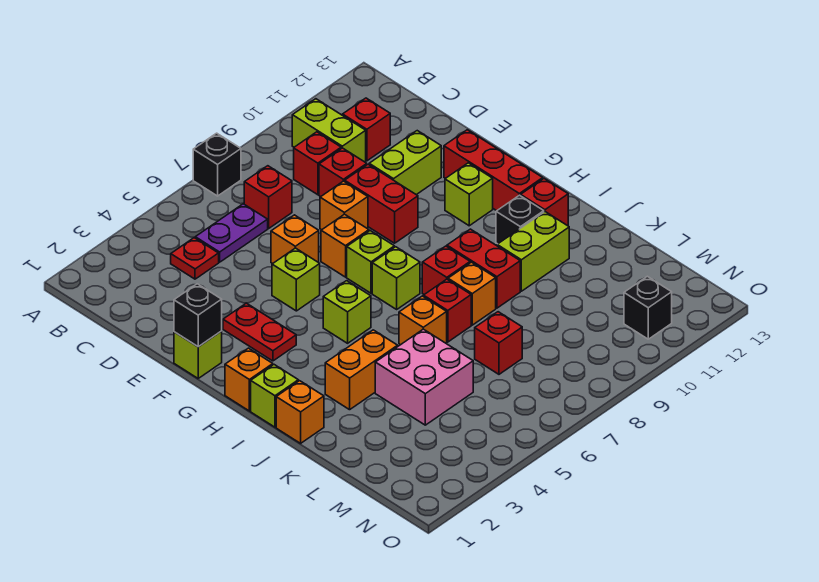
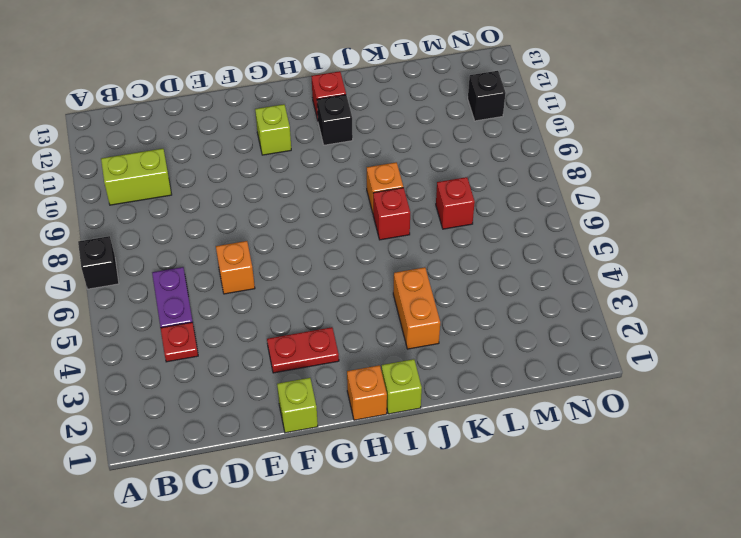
none -> red 1x1 brick [244,166,292,228]
none -> red 1x1 brick [294,132,341,195]
none -> red 1x1 brick [343,98,390,161]
none -> red 1x1 brick [319,148,367,197]

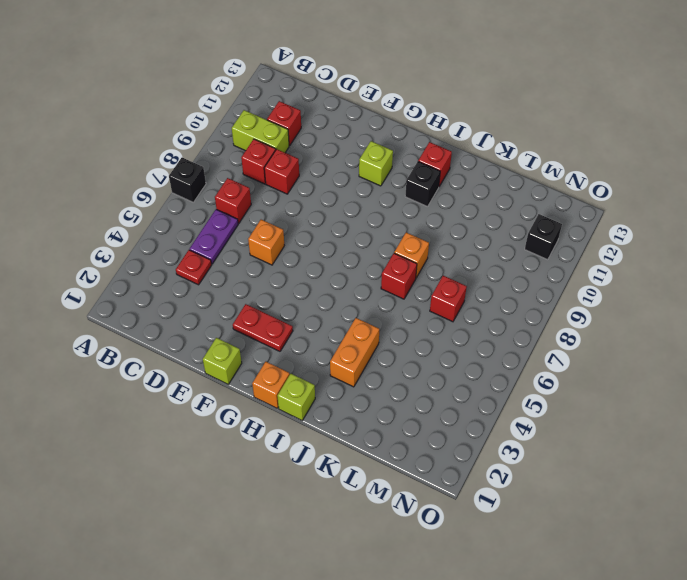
none -> orange 1x1 brick [320,181,368,230]
none -> red 1x2 brick [345,164,418,243]
none -> lime 1x2 brick [369,131,441,195]
none -> lime 1x1 brick [272,248,320,311]

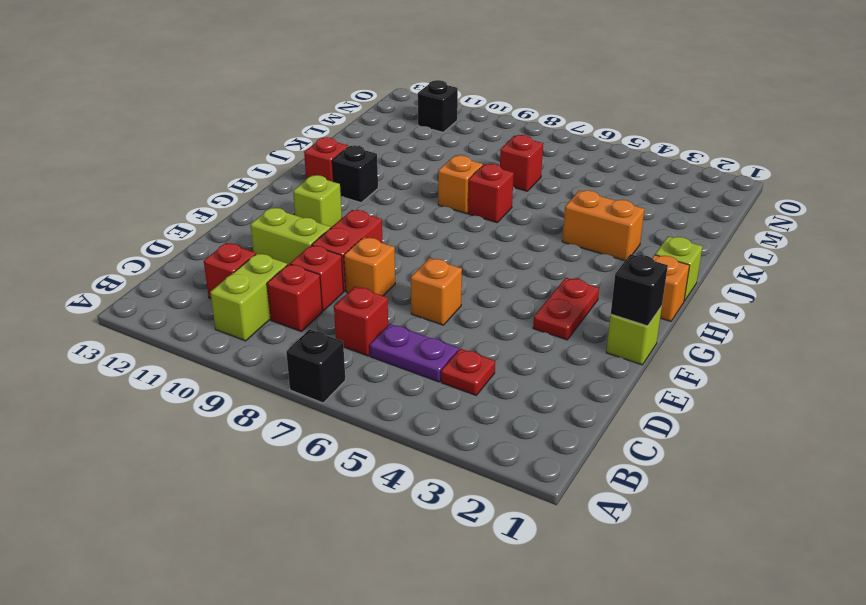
none -> lime 1x1 brick [272,248,320,311]
none -> orange 1x1 brick [321,214,369,277]
none -> red 1x3 brick [444,130,543,211]
none -> lime 1x1 brick [347,231,394,293]

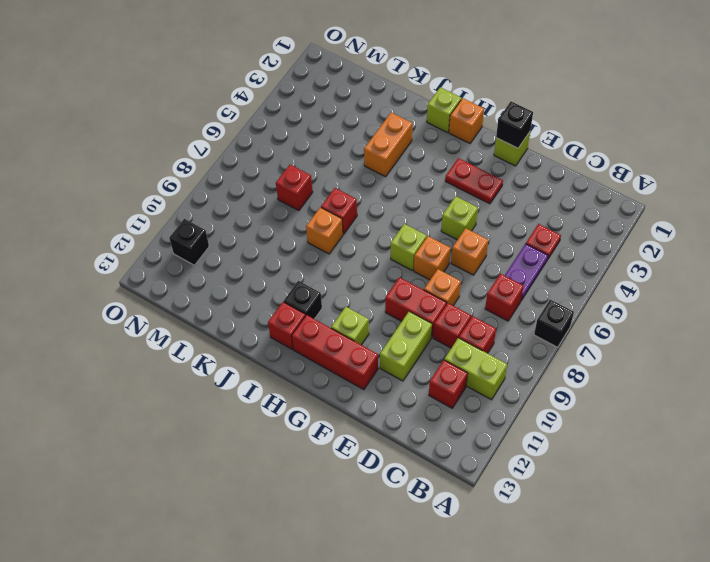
none -> lime 1x1 brick [323,281,371,343]
none -> lime 1x1 brick [372,247,420,309]
none -> red 1x1 brick [422,246,470,294]
none -> red 1x2 brick [447,229,520,308]

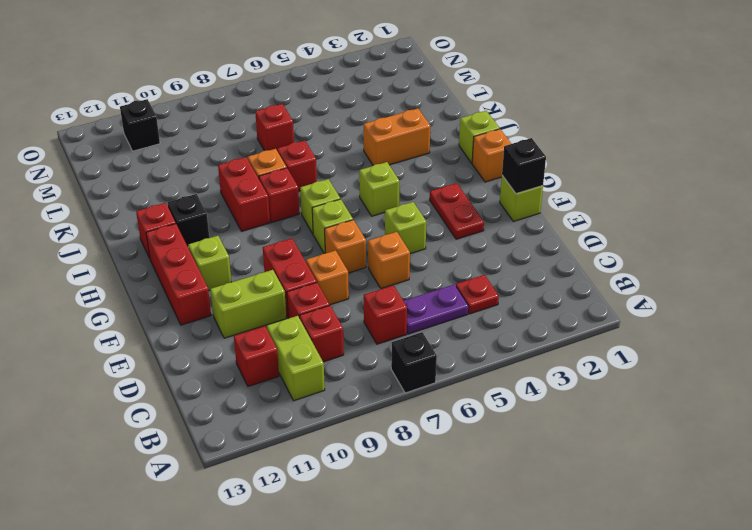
none -> orange 1x1 brick [276,381,324,443]
none -> orange 1x1 brick [399,296,447,345]
none -> lime 1x2 brick [497,212,569,291]
none -> pink 2x2 brick [375,329,473,425]

